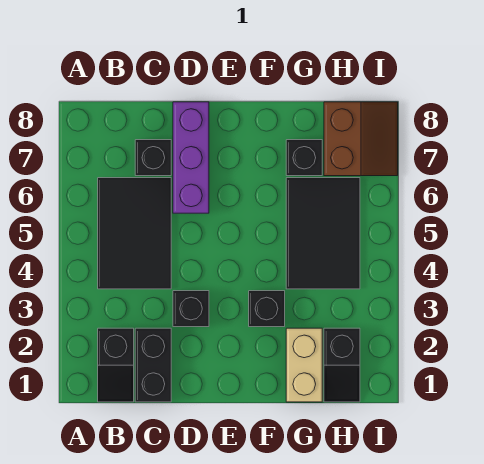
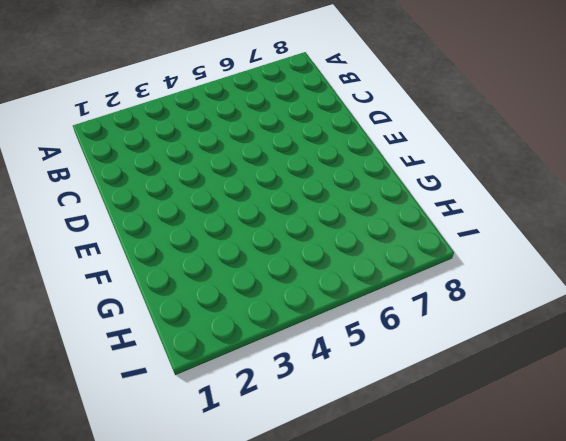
none -> black 1x2 slope [98,328,134,402]
none -> black 2x3 tile [98,178,171,289]
none -> black 1x2 brick [135,328,171,402]

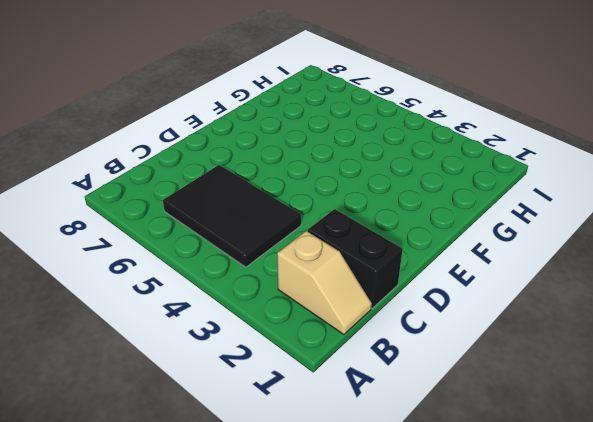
tan 1x2 slope [277,231,372,335] -> black 1x2 slope [98,328,134,402]
none -> black 1x1 brick [135,140,171,176]
none -> black 1x1 brick [173,291,209,327]
none -> purple 1x3 brick [173,102,209,213]

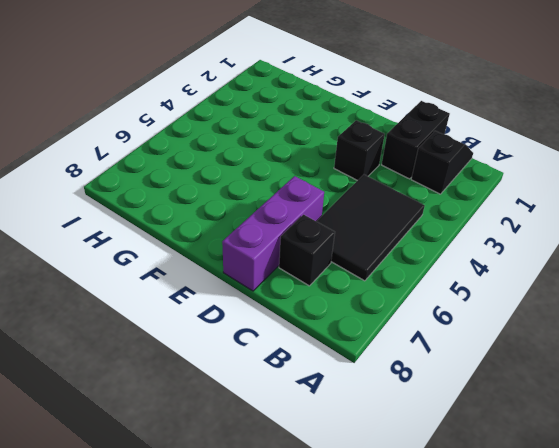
none -> black 1x1 brick [249,291,285,327]
none -> tan 1x2 brick [286,328,322,402]
none -> black 2x3 tile [286,178,360,289]

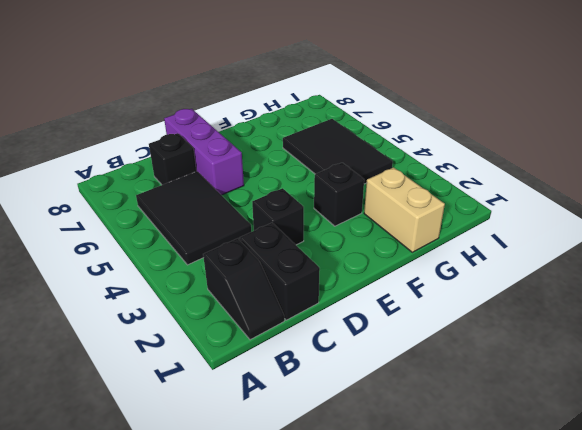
none -> black 1x1 brick [286,140,322,176]
none -> black 1x2 slope [324,328,360,402]
none -> brown 2x2 slope [324,102,398,176]

